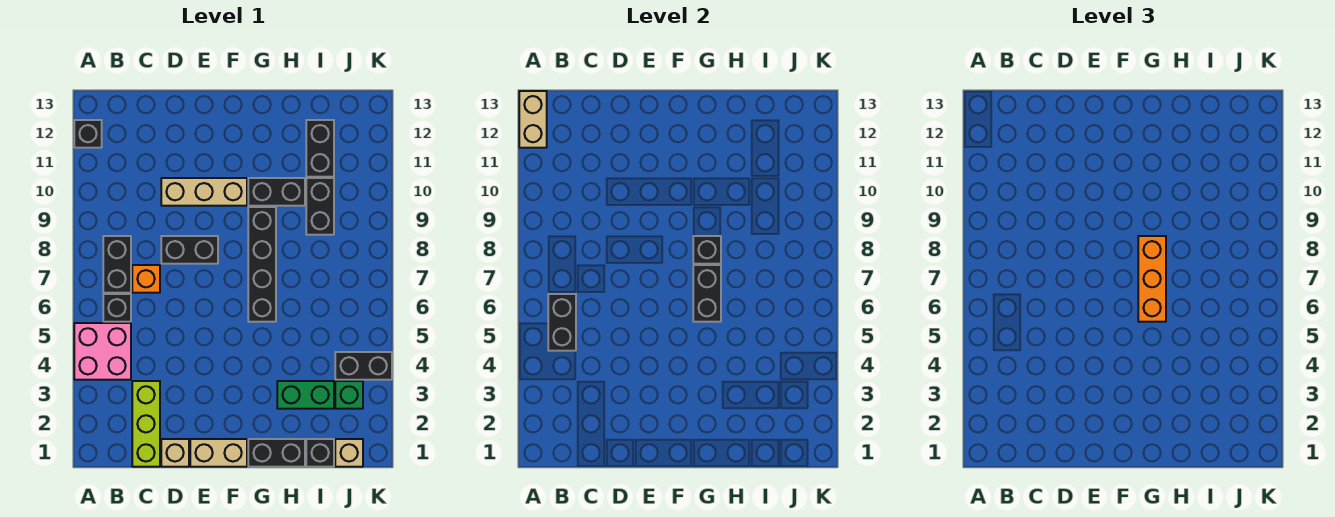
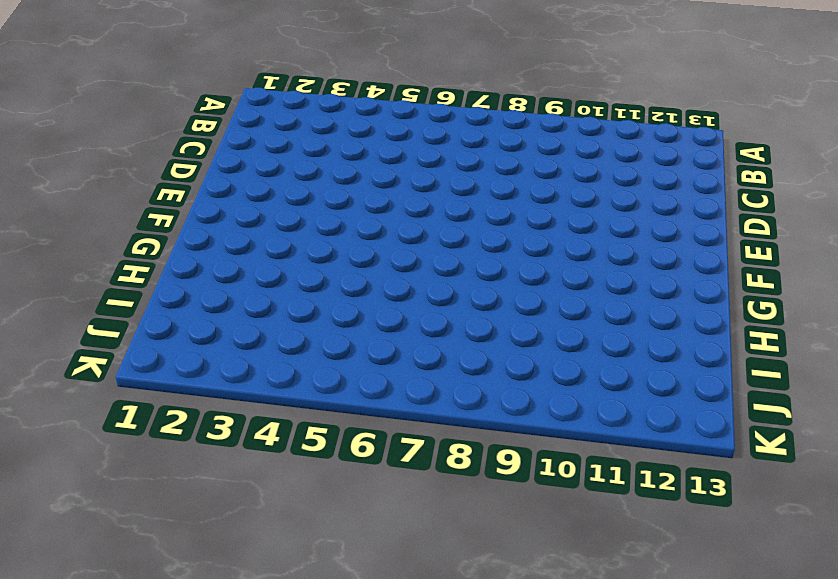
none -> pink 2x2 brick [74,323,131,380]
none -> black 1x1 brick [74,120,102,148]
none -> black 1x1 brick [103,294,131,322]

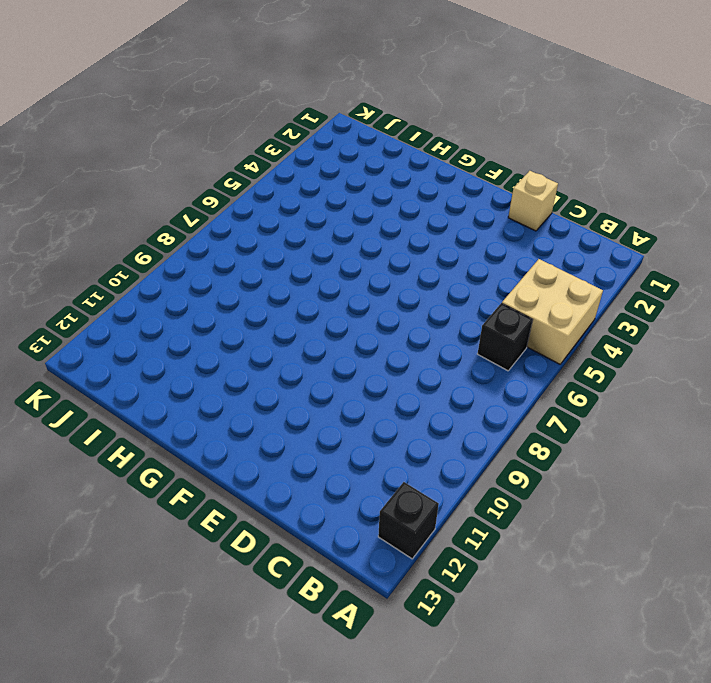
tan 2x2 brick [502,259,603,364] -> pink 2x2 brick [74,323,131,380]
none -> black 1x2 brick [103,236,131,293]
none -> lime 1x3 brick [132,381,160,467]
none -> orange 1x1 brick [132,265,160,293]

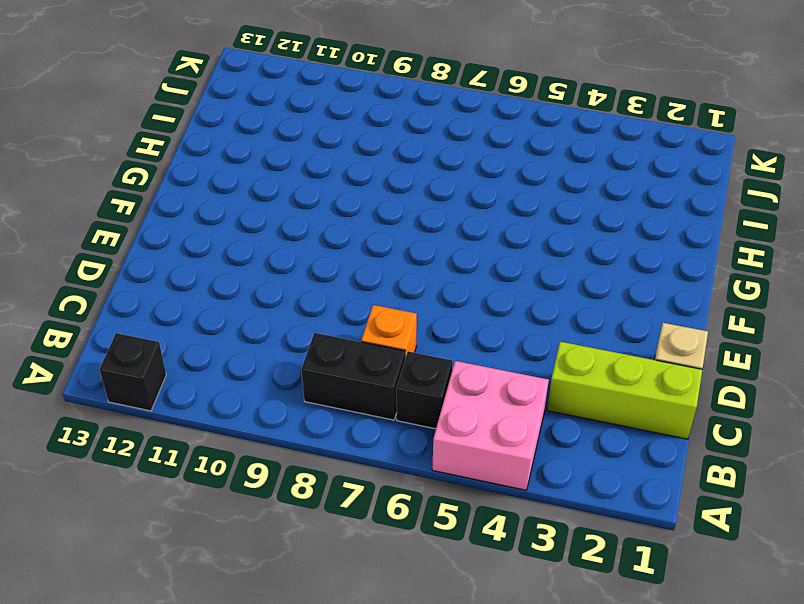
none -> black 1x2 brick [161,236,218,264]
none -> tan 1x3 brick [161,178,247,206]
none -> tan 1x2 brick [190,439,247,467]

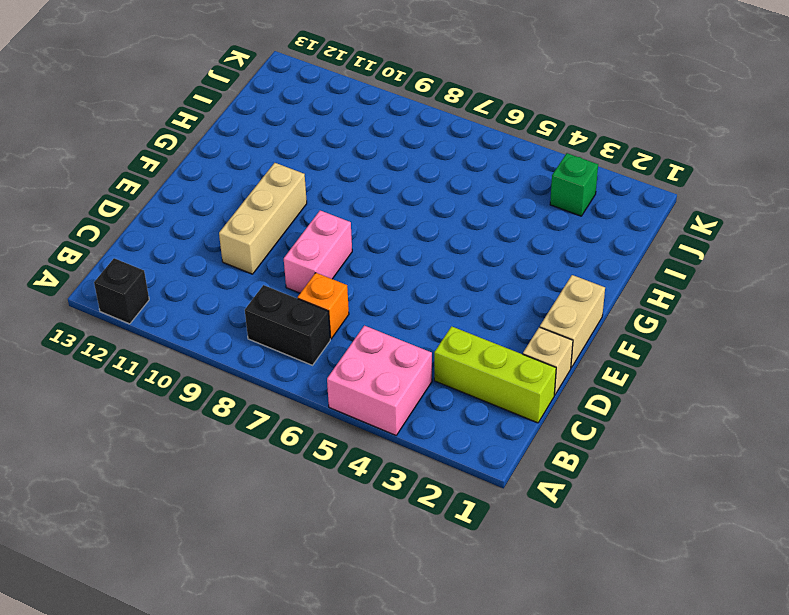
pink 1x2 brick [284,211,352,293] -> black 1x2 brick [161,236,218,264]
none -> black 1x1 brick [103,294,131,322]
none -> black 1x2 brick [248,439,305,467]
none -> black 1x4 brick [248,207,276,322]

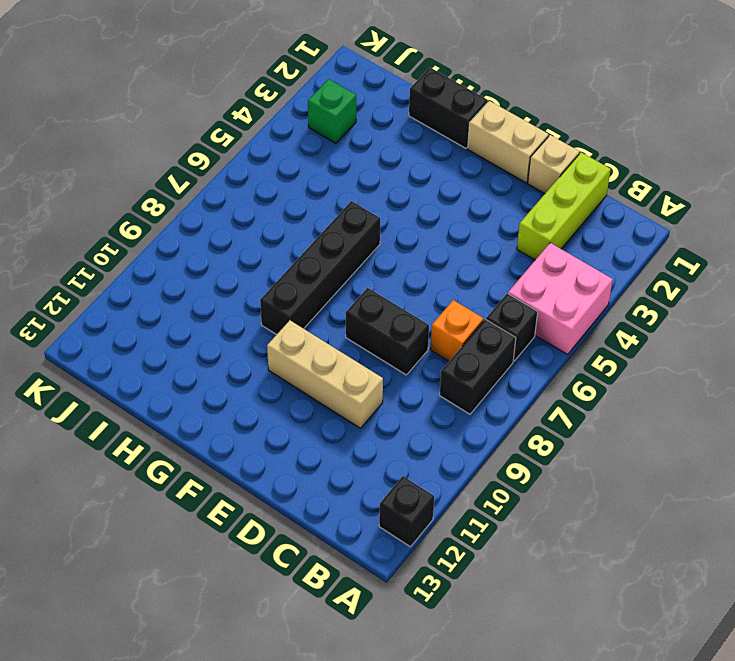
none -> black 1x2 brick [248,178,305,206]
none -> green 1x2 brick [277,381,334,409]
none -> black 1x1 brick [306,439,334,467]

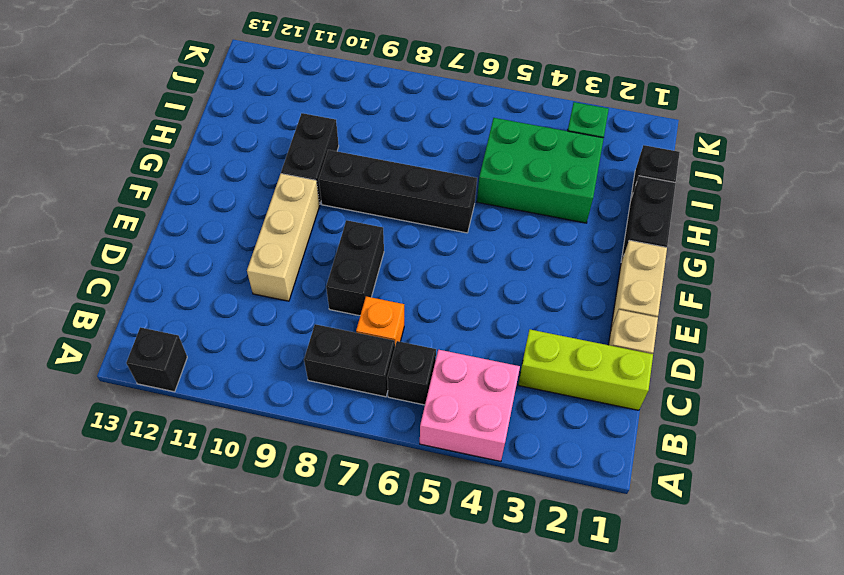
green 2x3 brick [477,118,604,223] -> green 1x2 brick [277,381,334,409]
none -> black 1x2 brick [306,178,334,235]
none -> black 1x2 brick [306,120,334,177]
none -> tan 1x1 brick [335,439,363,467]

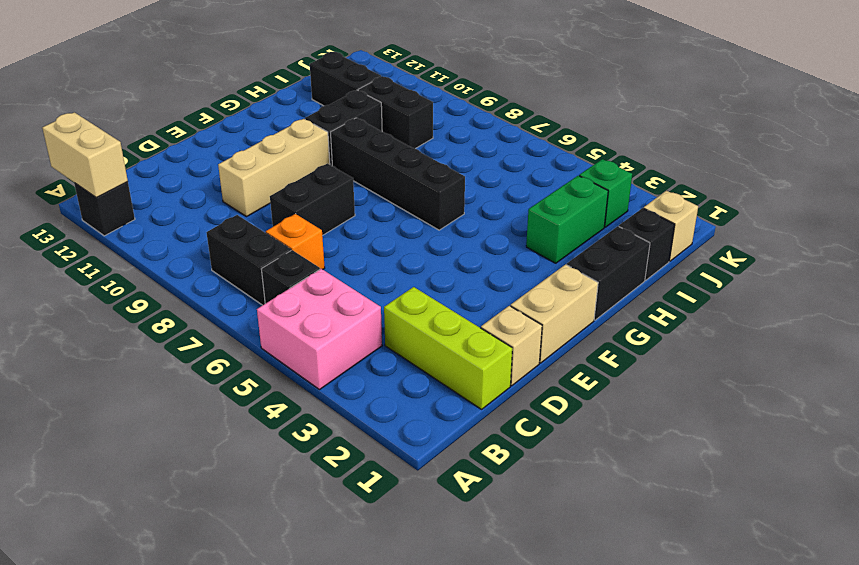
none -> black 1x2 brick [335,352,392,380]
none -> black 1x2 brick [548,294,576,351]
none -> black 1x2 brick [693,265,721,322]

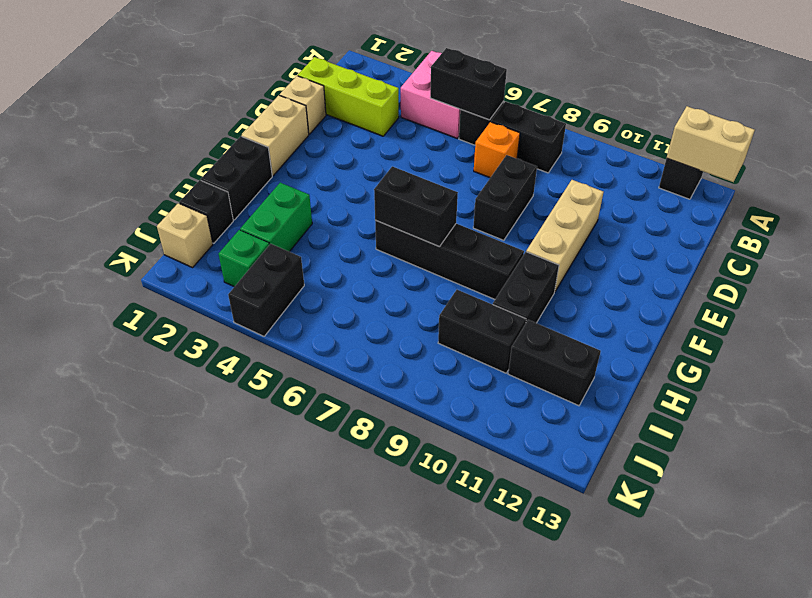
none -> black 1x1 brick [693,236,721,264]
none -> orange 1x3 brick [1138,236,1166,322]

